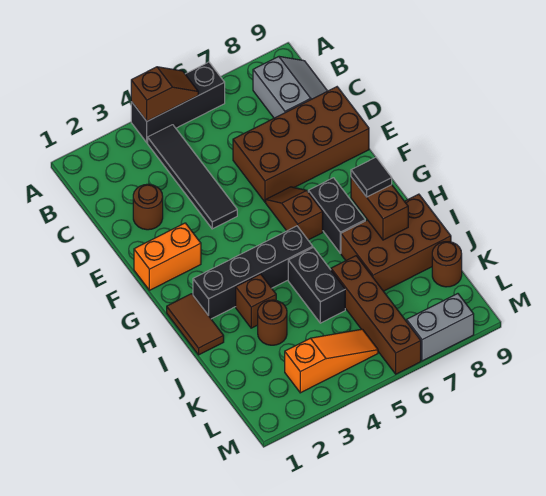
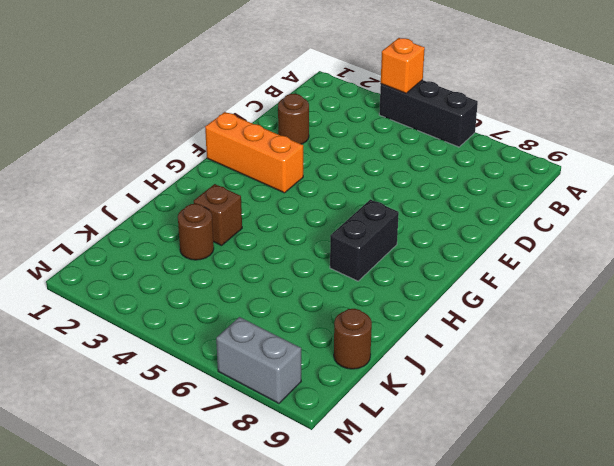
orange 1x1 brick [381,38,425,93] -> brown 1x2 slope [131,67,198,121]
orange 1x3 brick [205,112,303,193] -> orange 1x2 brick [134,223,201,290]
none -> black 1x4 tile [148,125,237,229]
none -> grey 2x2 slope [253,56,327,118]
none -> brown 2x4 brick [233,87,369,202]

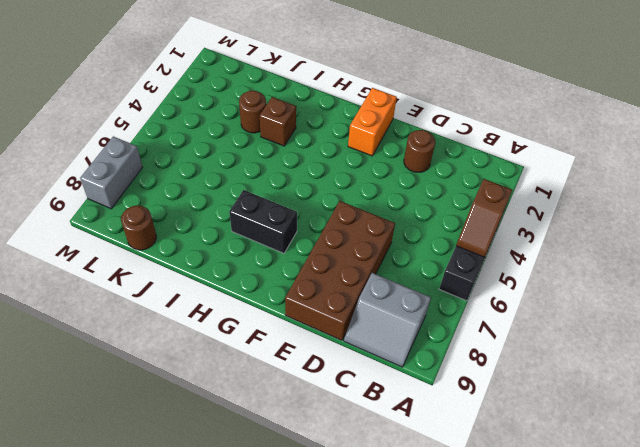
none -> black 1x4 tile [148,125,237,229]
none -> brown 1x2 slope [266,187,323,240]
none -> brown 1x2 tile [167,294,224,355]

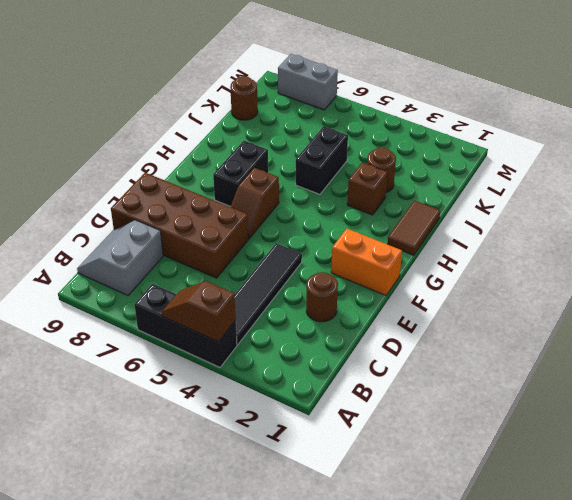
none -> black 1x4 brick [193,226,313,319]
none -> brown 2x3 brick [341,194,451,291]
none -> brown 1x4 brick [331,256,421,374]

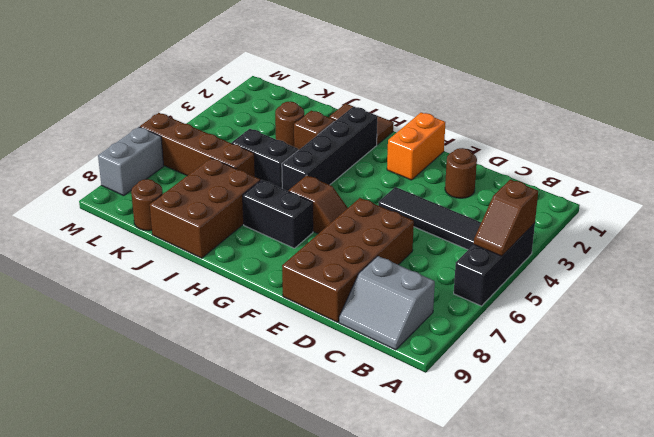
none -> orange 1x3 slope [285,329,378,393]
none -> brown 1x2 brick [351,177,408,240]
none -> black 1x1 tile [351,157,392,197]

